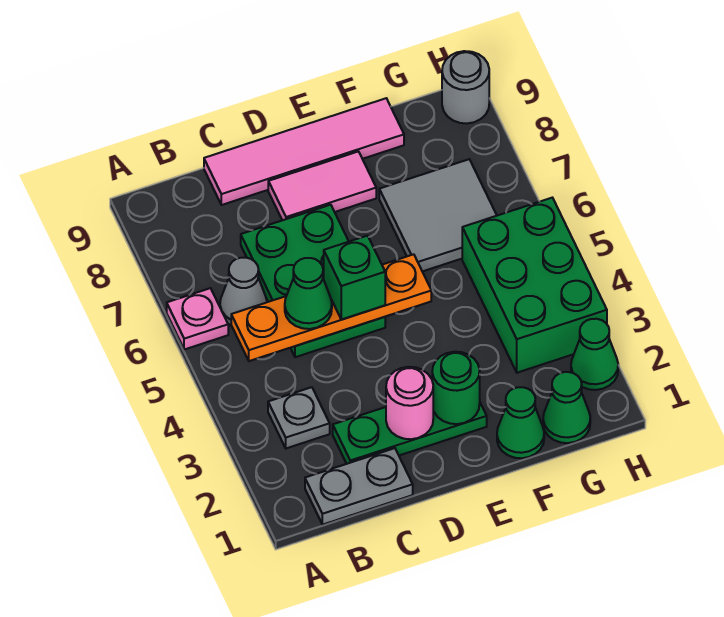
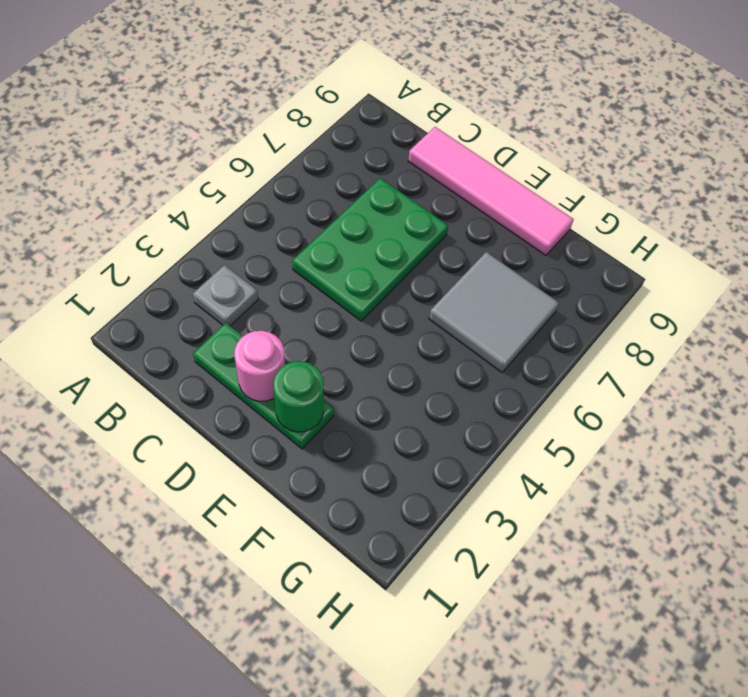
none -> pink 1x1 plate [167,288,228,350]
none -> grey 1x2 plate [305,448,413,525]
none -> grey 1x1 cone [220,258,267,325]

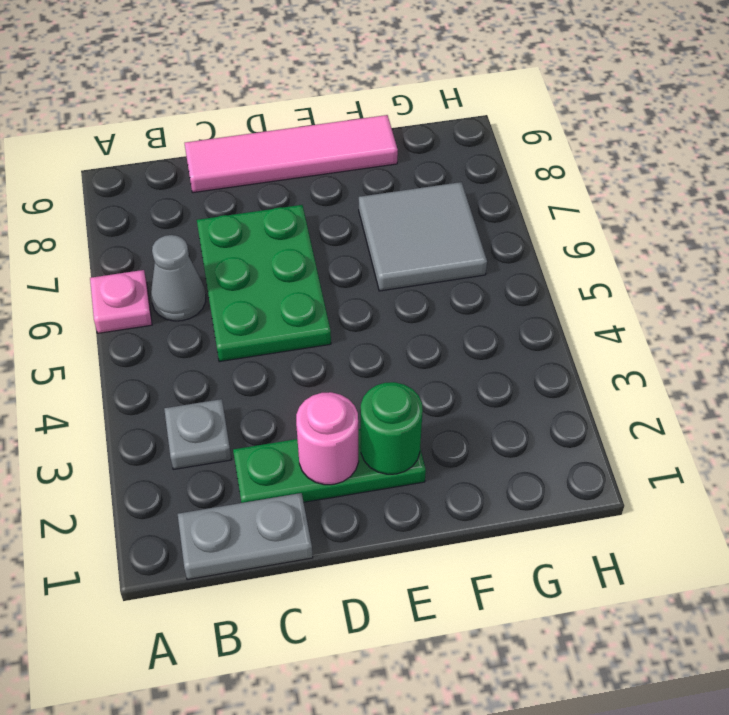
none -> pink 1x2 tile [268,152,376,220]
none -> green 1x1 cone [497,387,544,458]
none -> green 1x1 cone [543,372,590,443]

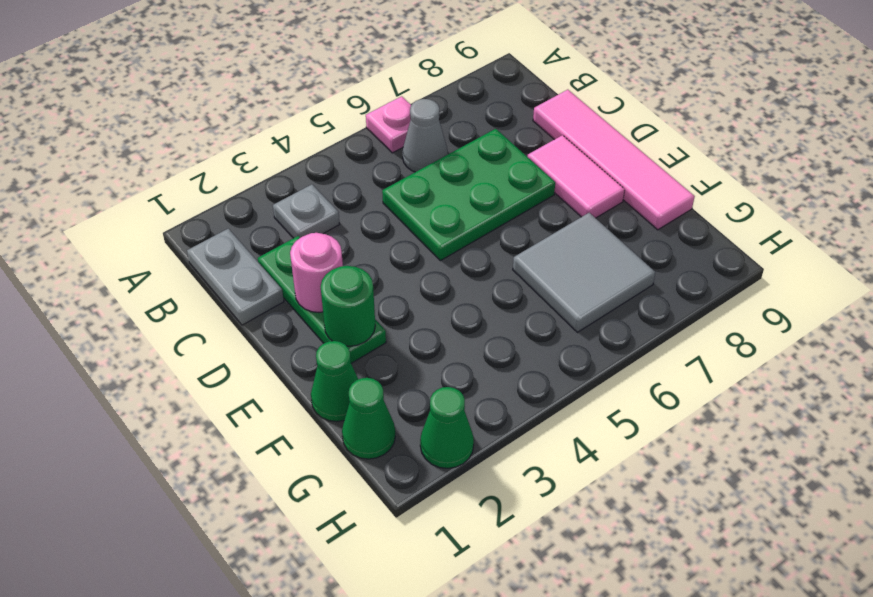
none -> green 2x3 brick [462,198,607,373]
none -> grey 1x1 round brick [442,51,489,124]
none -> orange 1x4 plate [231,254,431,361]

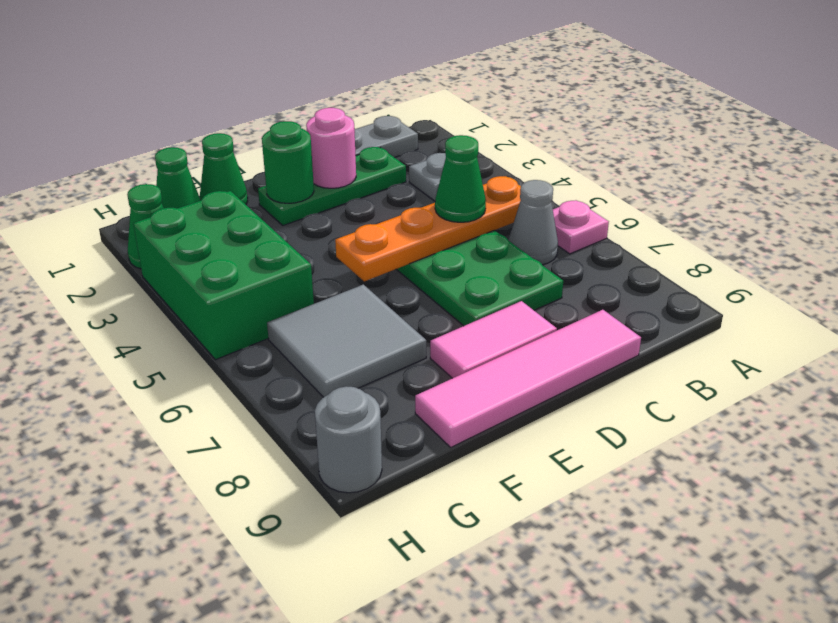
none -> green 1x1 brick [323,236,385,320]

